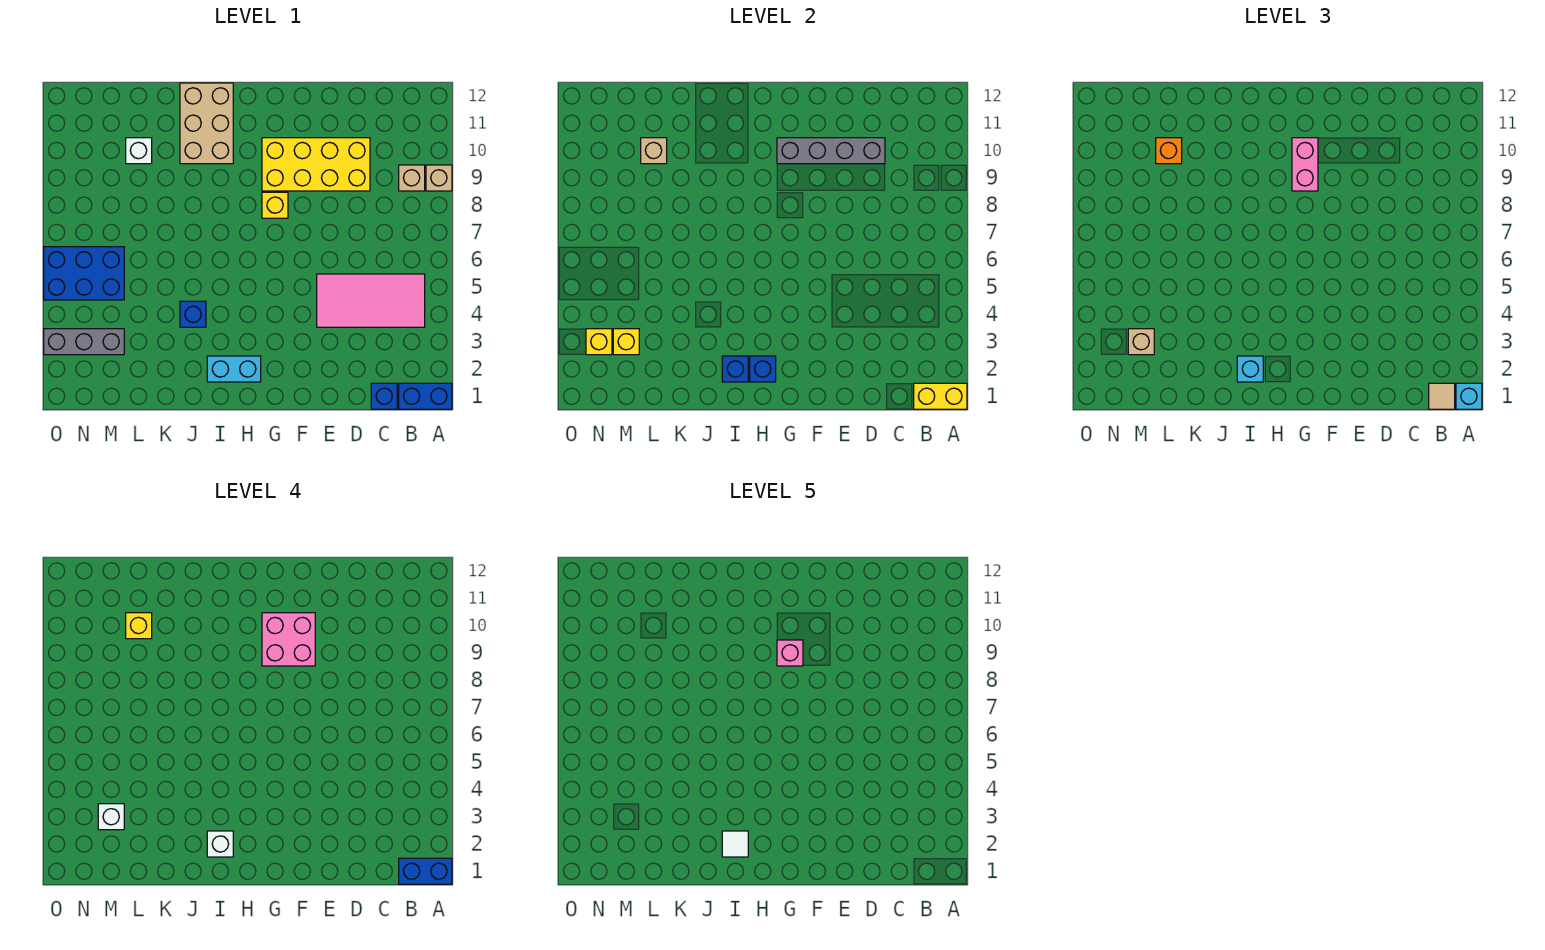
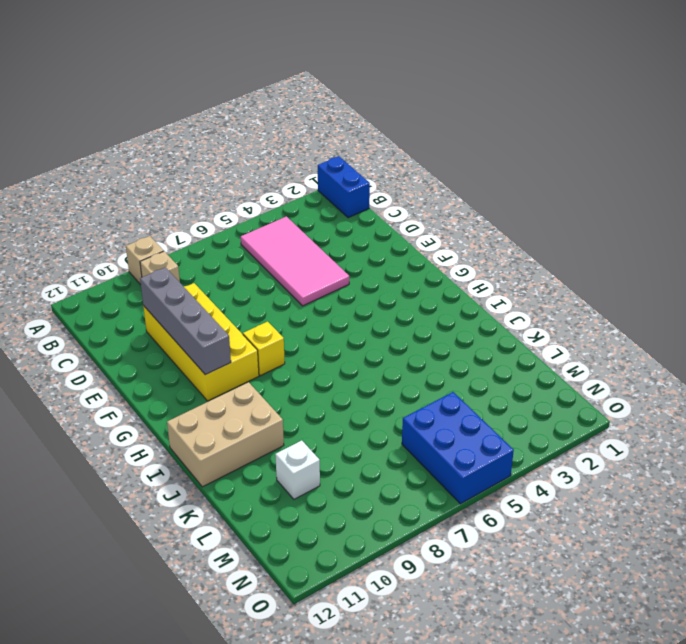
none -> blue 1x1 brick [371,383,397,409]
none -> cyan 1x2 brick [207,356,261,382]
none -> blue 1x1 brick [180,301,206,327]
none -> grey 1x3 brick [44,329,124,355]

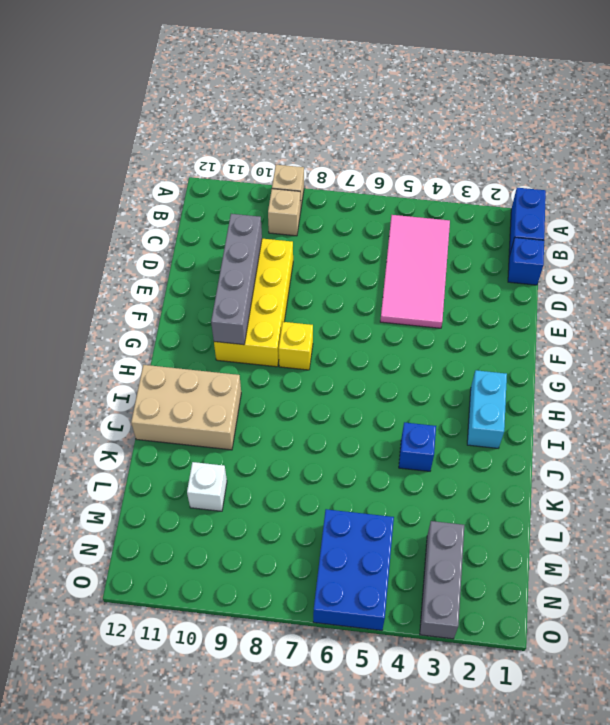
none -> yellow 1x2 brick [914,383,967,409]
none -> blue 1x1 brick [750,356,776,382]
none -> blue 1x1 brick [722,356,748,382]
none -> tan 1x1 brick [641,138,667,164]

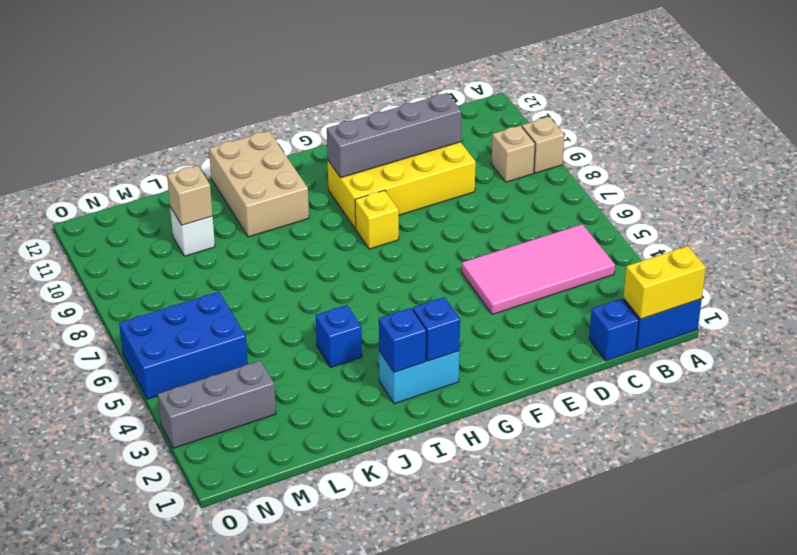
none -> yellow 1x1 brick [613,329,639,355]
none -> yellow 1x1 brick [586,329,612,355]
none -> cyan 1x1 brick [1456,383,1482,409]
none -> tan 1x1 tile [1429,383,1455,409]

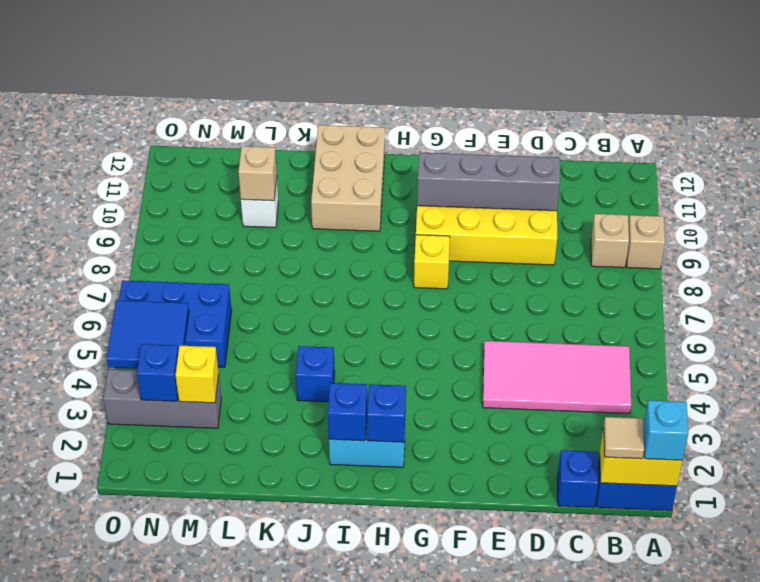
blue 1x1 brick [137,344,178,401] -> yellow 1x1 brick [586,329,612,355]
blue 2x2 tile [107,300,189,369] -> none
none -> pink 1x2 brick [1292,138,1318,191]
none -> cyan 1x1 brick [1237,356,1263,382]
none -> orange 1x1 brick [1156,138,1182,164]
none -> tan 1x1 brick [1128,329,1154,355]

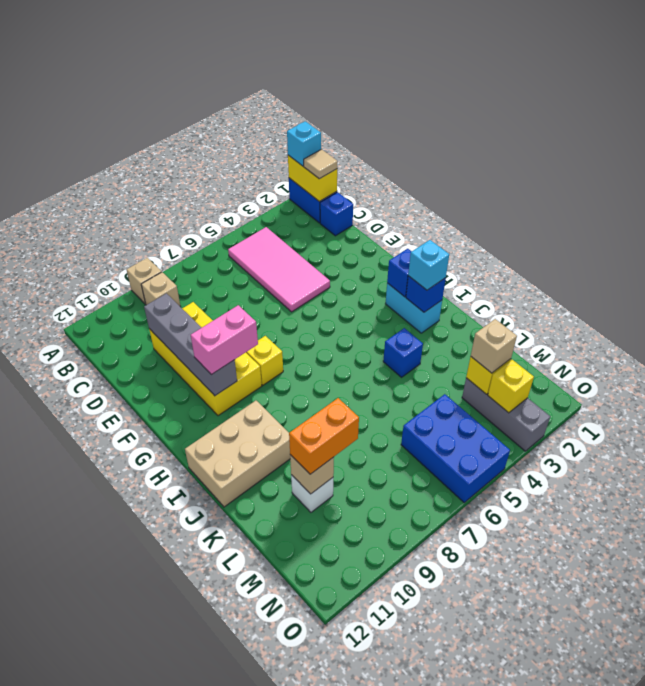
orange 1x2 brick [289,398,359,474] -> orange 1x1 brick [1156,138,1182,164]
none -> blue 1x2 brick [399,858,452,884]
none -> pink 2x2 brick [262,613,315,666]
none -> white 1x1 brick [207,831,233,857]
none -> yellow 1x1 brick [126,613,152,639]

